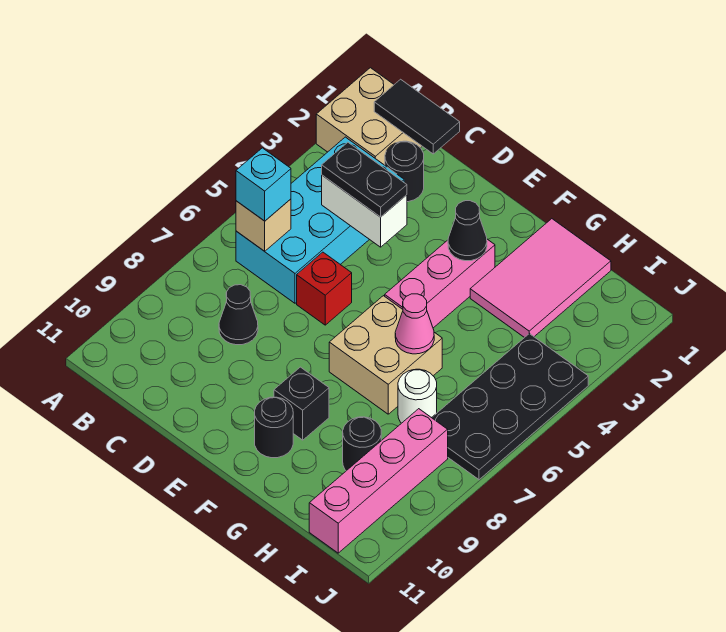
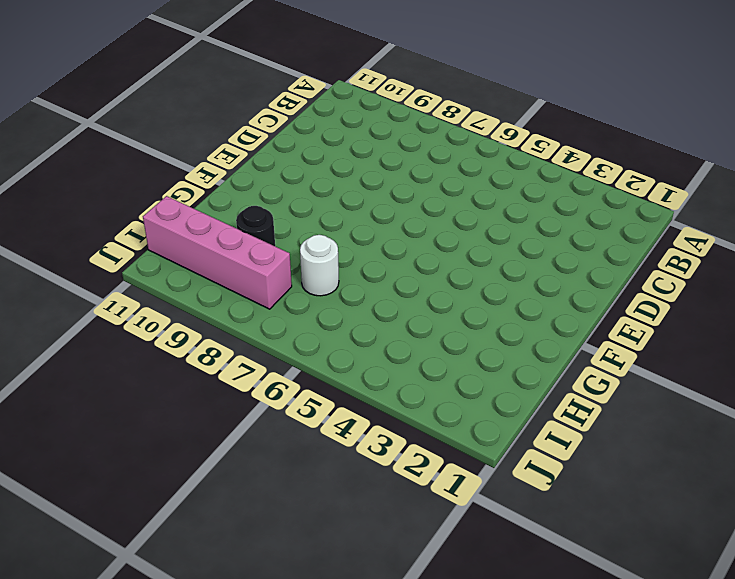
none -> tan 2x2 brick [316,68,422,165]
none -> cyan 2x4 brick [236,137,404,303]
none -> black 1x1 round brick [385,141,424,202]

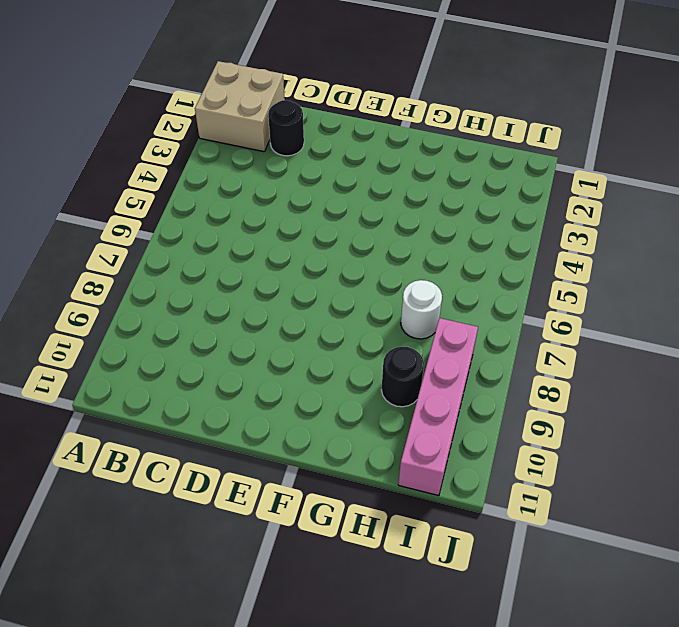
none -> cyan 2x4 brick [236,137,404,303]
none -> black 1x1 cone [219,285,258,345]
none -> red 1x1 brick [297,252,352,325]

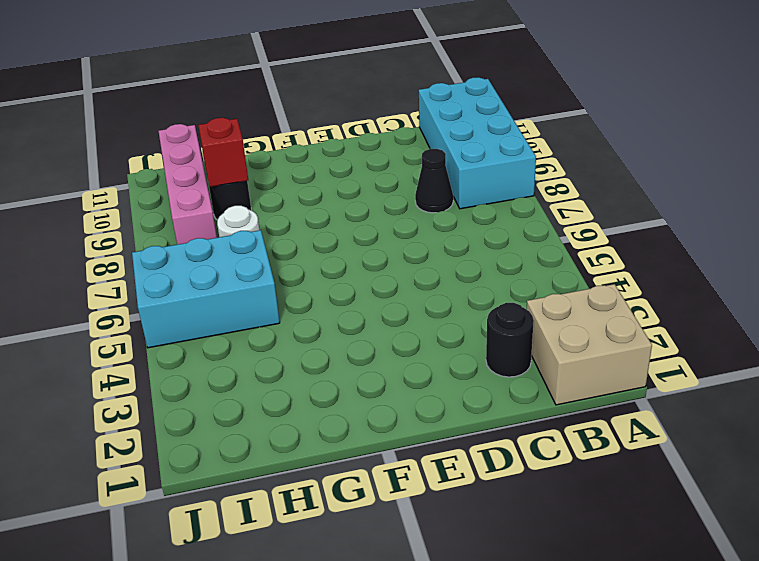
cyan 2x4 brick [419,77,536,209] -> cyan 2x4 brick moved to [236,137,404,303]
cyan 2x3 brick [132,230,280,348] -> black 2x4 plate [432,334,588,480]
red 1x1 brick [198,118,248,187] -> red 1x1 brick moved to [297,252,352,325]
none -> pink 1x3 brick [385,239,495,328]
none -> tan 2x2 brick [329,296,442,414]
none -> black 1x1 brick [274,367,329,440]

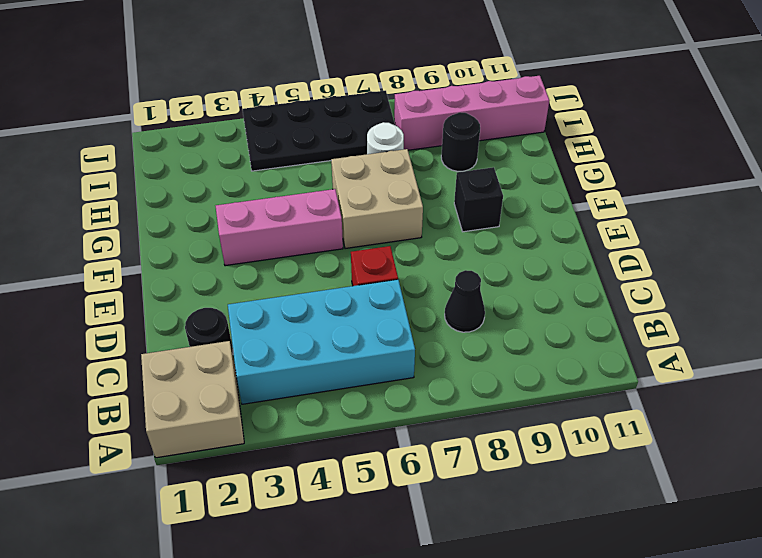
none -> black 1x1 round brick [255,397,293,458]
none -> pink 2x3 tile [470,219,611,338]
none -> black 1x2 tile [374,79,460,154]

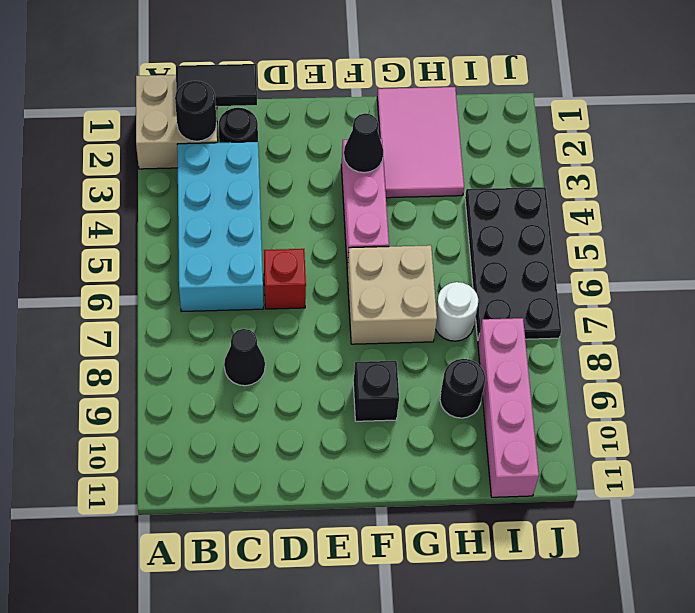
black 1x1 round brick [175,81,217,141] -> black 1x1 round brick moved to [255,397,293,458]
none -> tan 1x1 brick [236,199,291,251]
none -> white 1x2 brick [322,175,407,247]
none -> pink 1x1 cone [395,294,434,354]

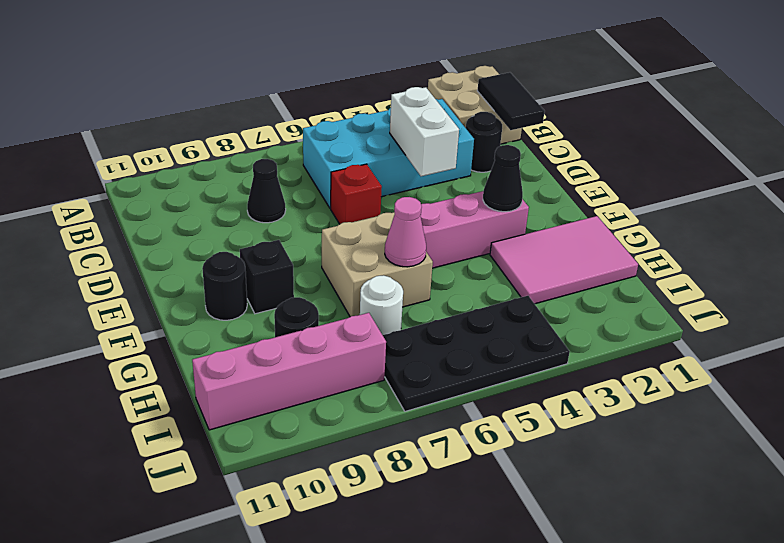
none -> tan 1x1 brick [236,199,291,251]
none -> cyan 1x1 brick [236,148,291,221]
none -> black 1x2 plate [322,142,407,217]

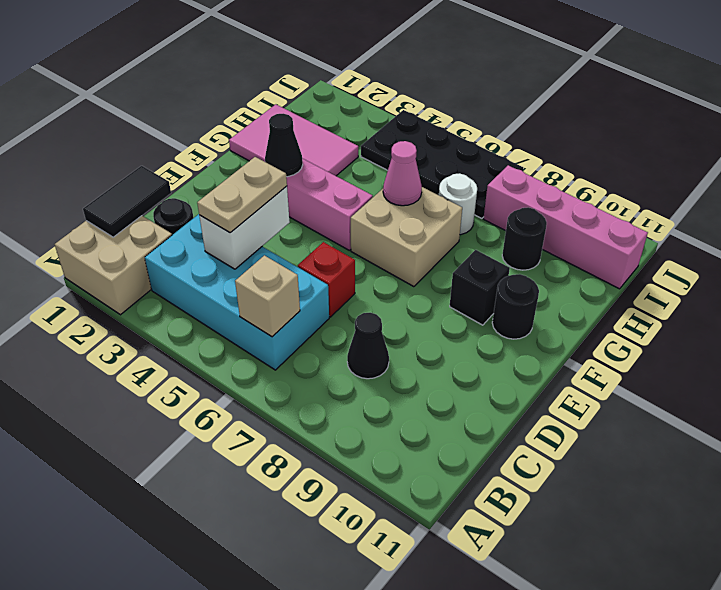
tan 1x2 plate [197,157,287,233] -> black 1x2 plate [322,142,407,217]
none -> cyan 1x1 brick [236,148,291,221]

